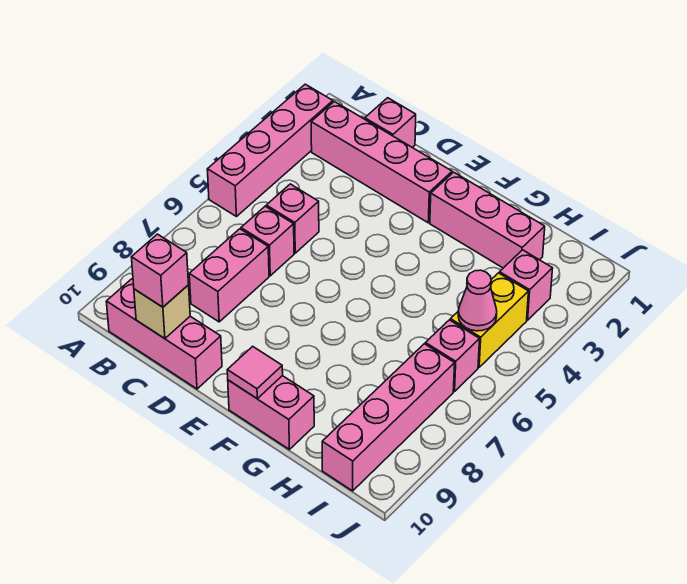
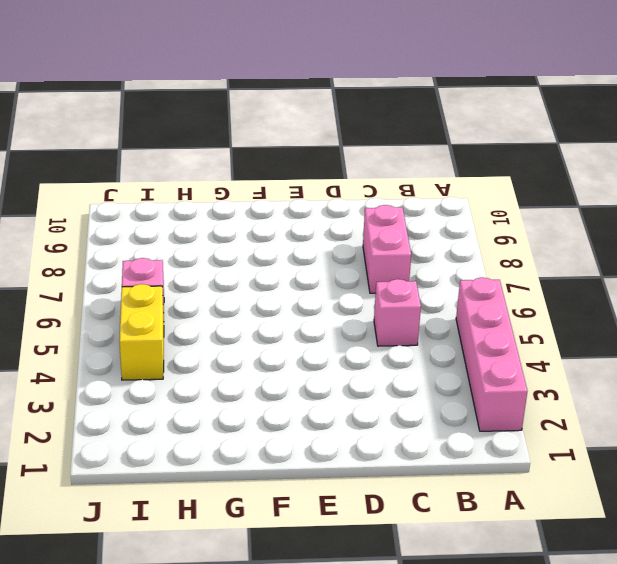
none -> pink 1x4 brick [311,102,452,223]
none -> pink 1x3 brick [106,279,222,389]
none -> pink 1x1 brick [365,98,416,147]

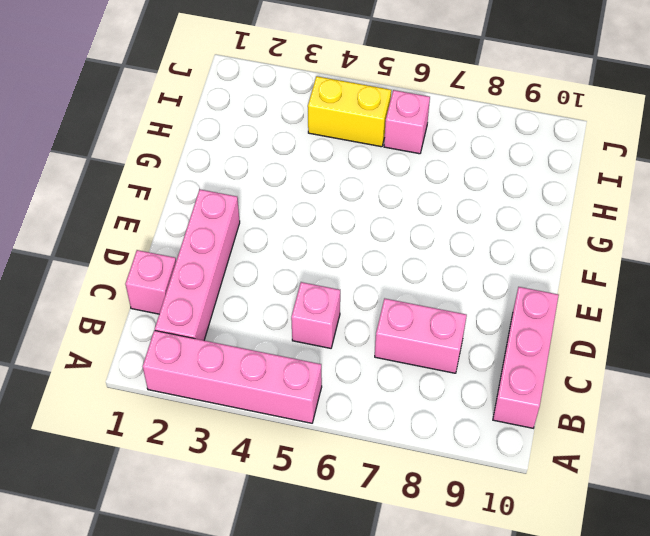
none -> pink 1x1 brick [241,206,294,276]
none -> pink 1x3 brick [430,172,545,268]
none -> pink 1x2 brick [228,376,314,449]

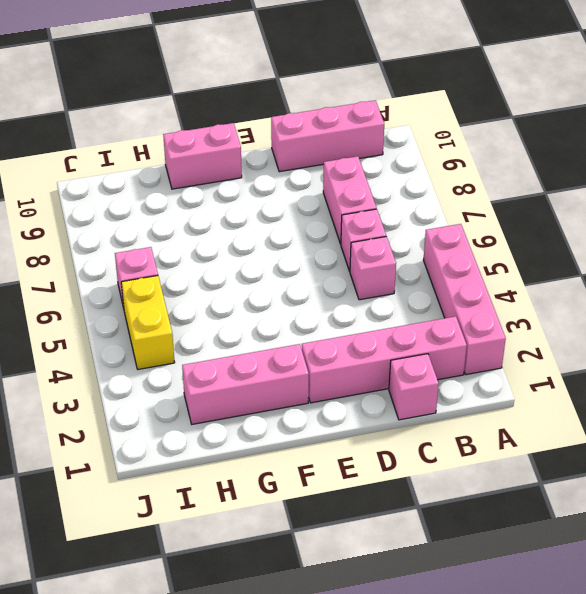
none -> pink 1x1 brick [500,250,553,320]
none -> pink 1x4 brick [322,344,455,491]
none -> tan 1x1 brick [134,285,190,339]

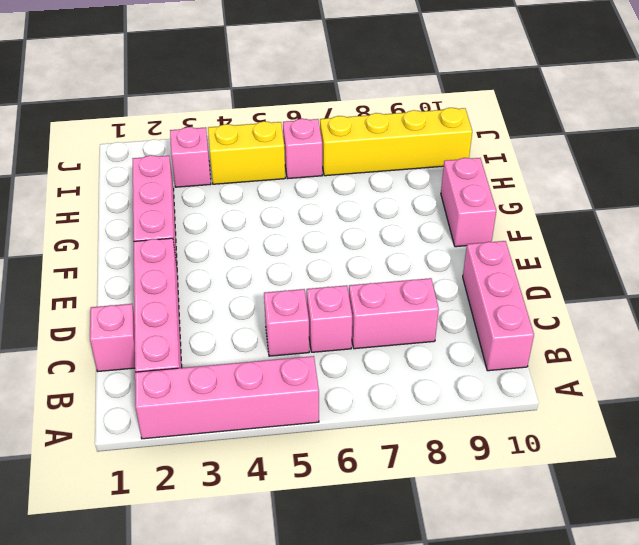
yellow 1x4 brick [320,108,472,176] -> pink 1x4 brick [322,344,455,491]
none -> tan 1x1 brick [134,285,190,339]
none -> pink 1x1 tile [227,346,283,398]
none -> pink 1x1 cone [458,270,497,331]

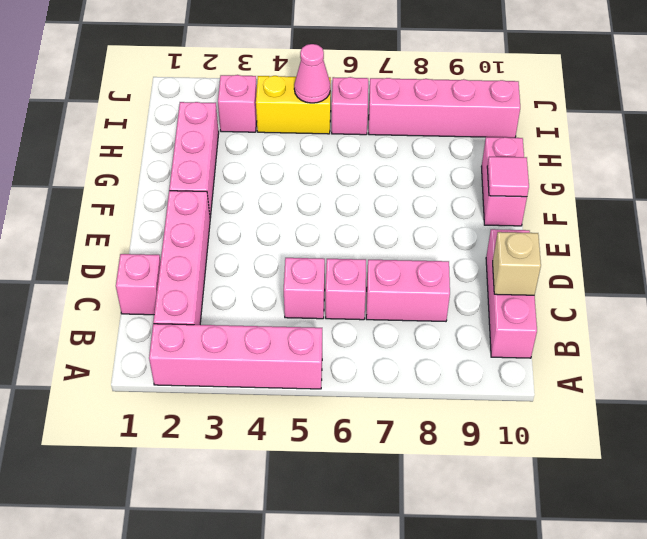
none -> pink 1x1 brick [131,234,189,307]

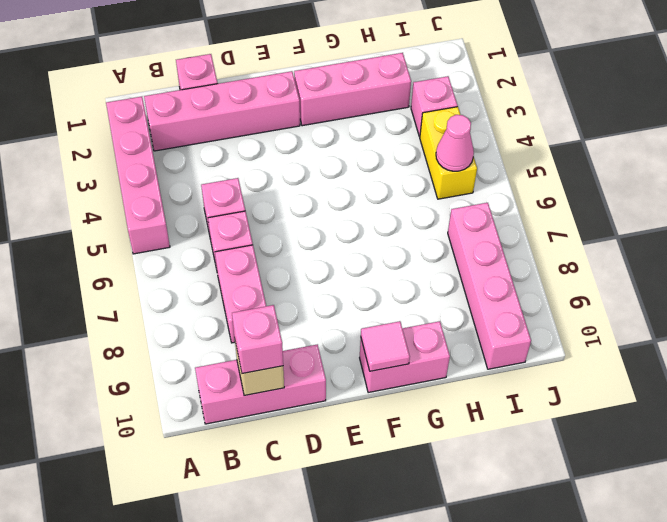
none -> pink 1x1 brick [425,320,480,392]

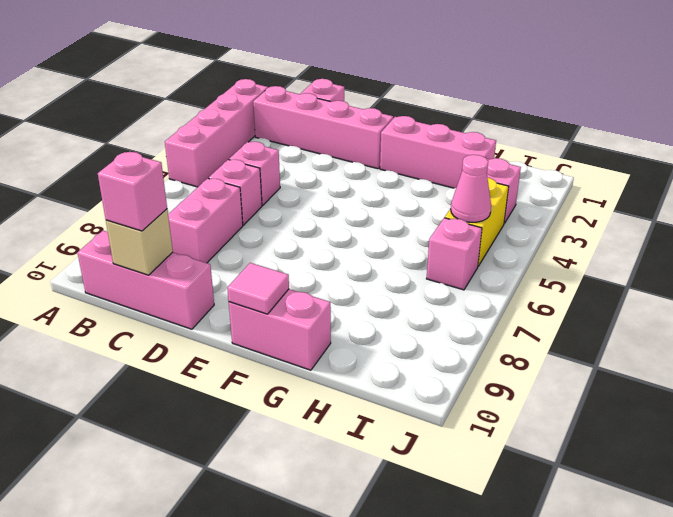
none -> pink 1x4 brick [322,344,455,491]

